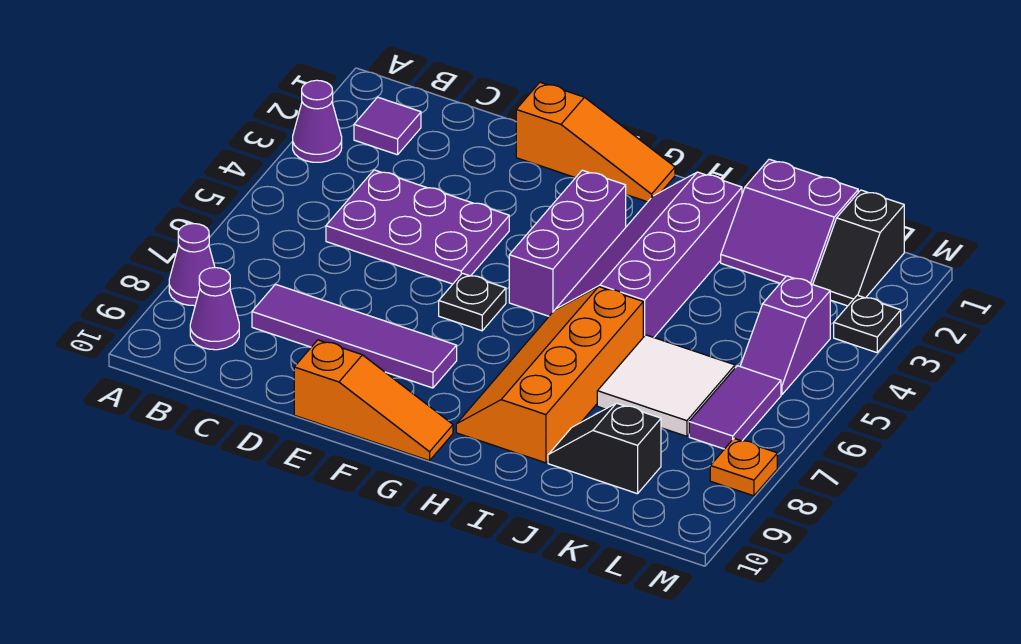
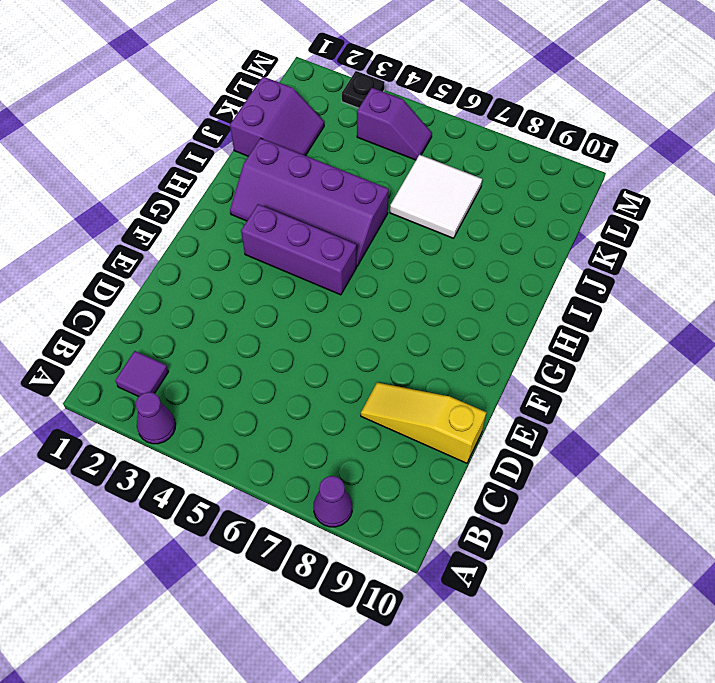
yellow 1x3 slope [361,383,487,463] -> purple 1x4 tile [252,284,457,388]
none -> purple 1x1 cone [190,268,239,350]
none -> purple 2x3 plate [326,170,509,284]
none -> orange 1x3 slope [516,82,675,202]

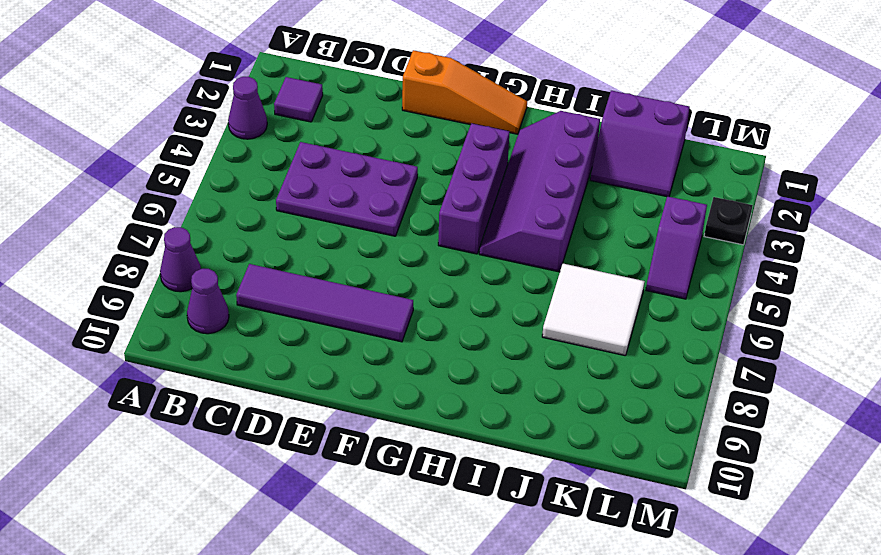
none -> orange 1x3 slope [294,340,453,461]
none -> black 1x1 plate [439,273,506,331]
none -> orange 2x4 slope [456,287,643,463]

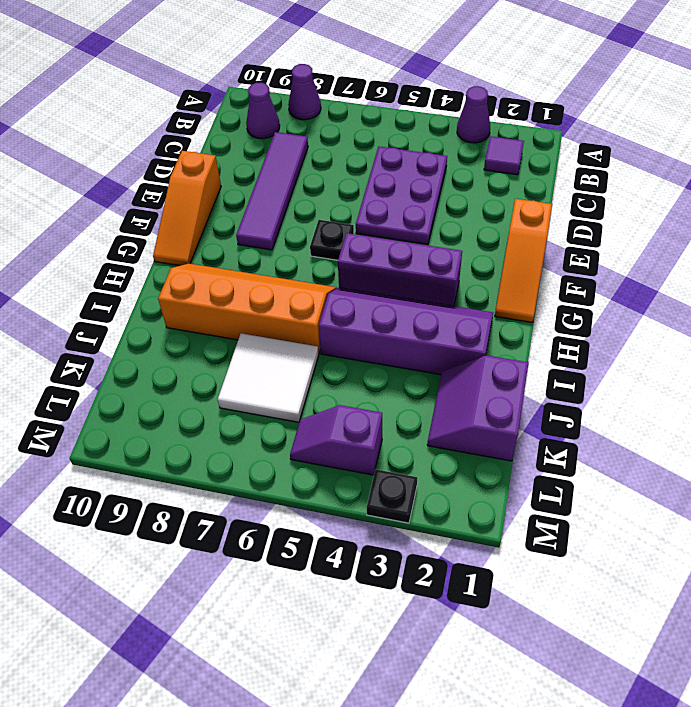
none -> black 1x2 slope [548,403,661,494]
none -> black 1x2 slope [813,190,904,306]
none -> purple 1x2 tile [689,366,781,449]

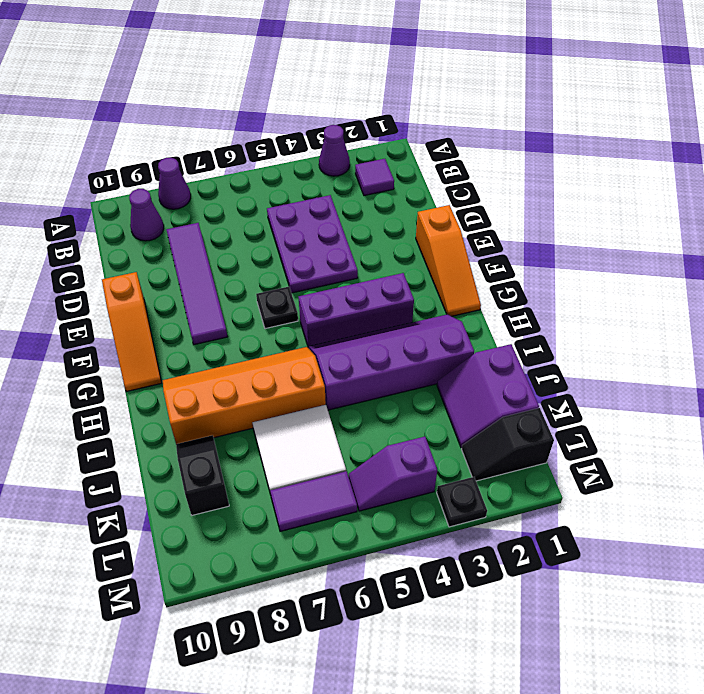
none -> orange 1x1 plate [710,438,777,496]

